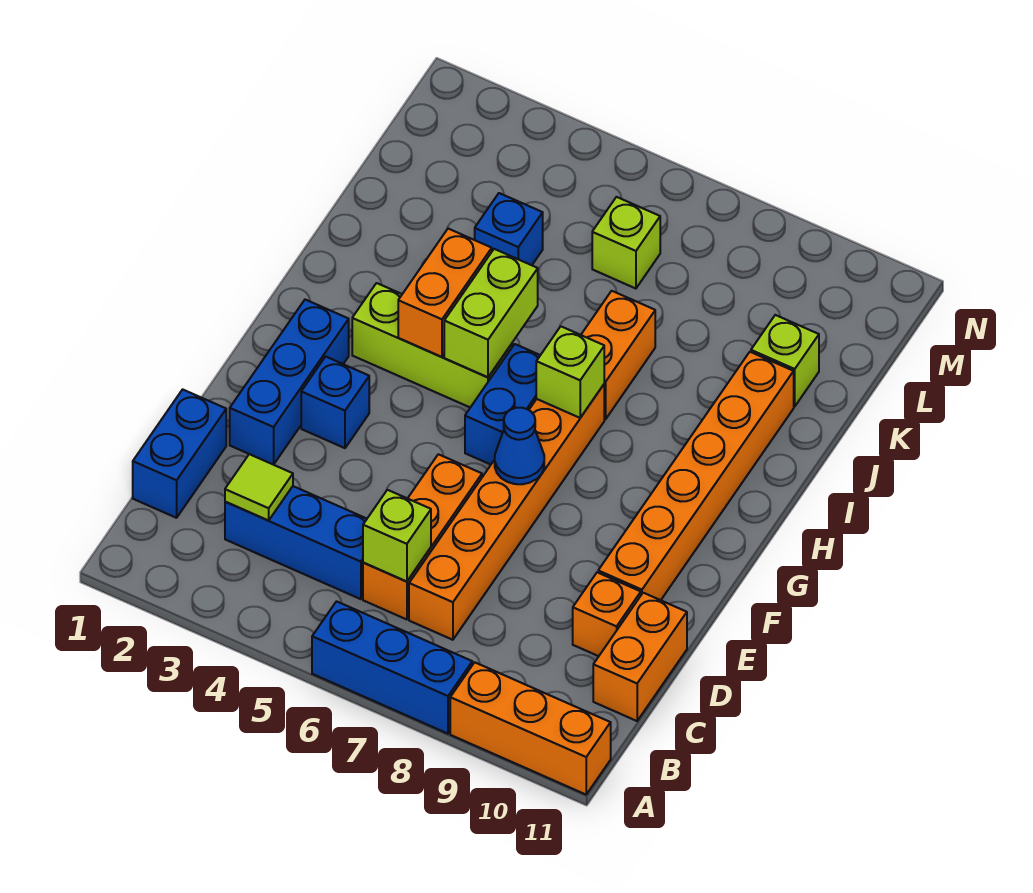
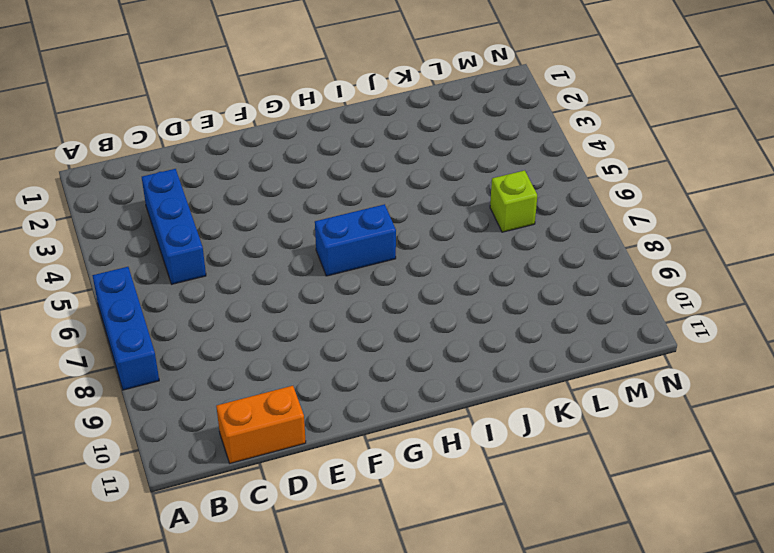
none -> orange 1x3 brick [450,662,611,794]
none -> blue 1x2 brick [133,389,226,518]
none -> orange 1x3 brick [363,454,482,619]

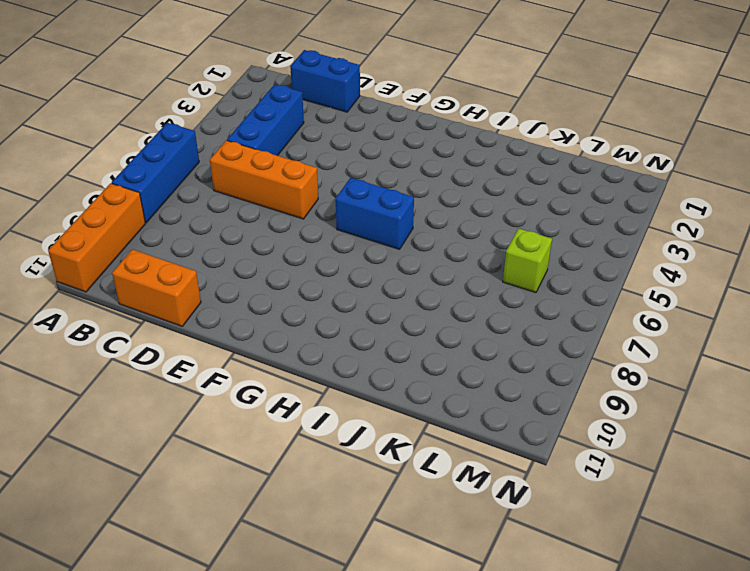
none -> orange 1x6 brick [409,385,604,640]
none -> orange 1x1 brick [573,572,641,656]
none -> blue 1x3 brick [230,300,349,465]

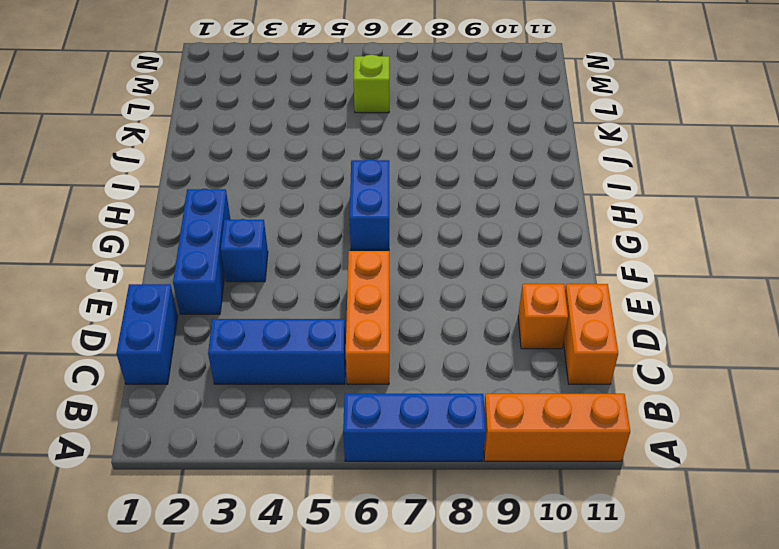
none -> orange 1x6 brick [409,385,604,640]
none -> orange 1x6 brick [598,352,794,600]
none -> lime 1x3 brick [352,283,512,407]

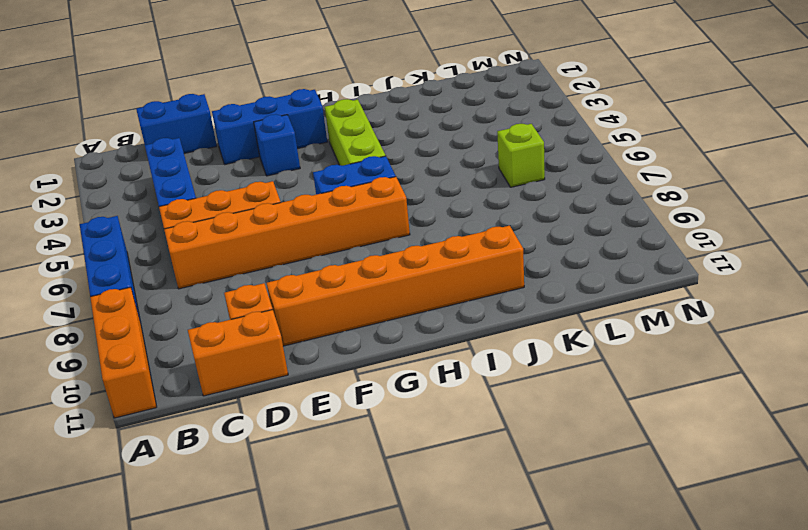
none -> orange 1x2 brick [581,291,655,419]
none -> blue 1x1 brick [475,193,543,265]
none -> lime 1x1 brick [751,315,819,407]

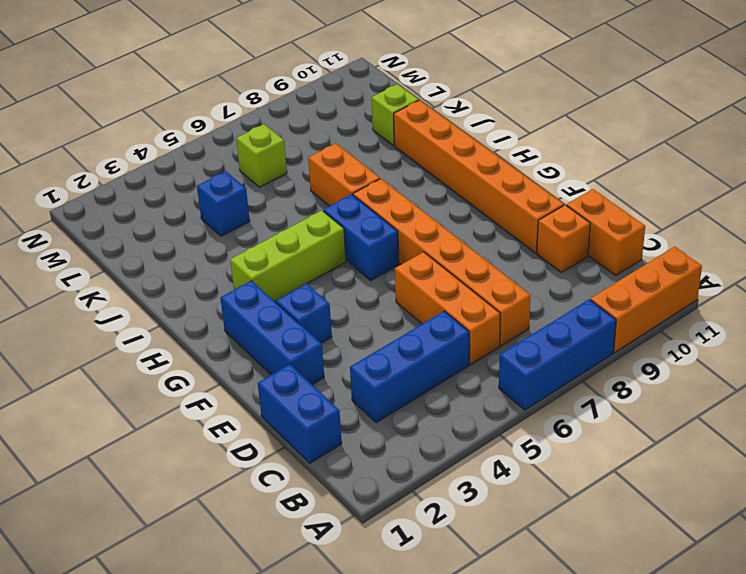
none -> lime 1x1 tile [225,454,293,521]
none -> lime 1x1 brick [363,490,431,581]
none -> blue 1x1 cone [495,408,544,484]

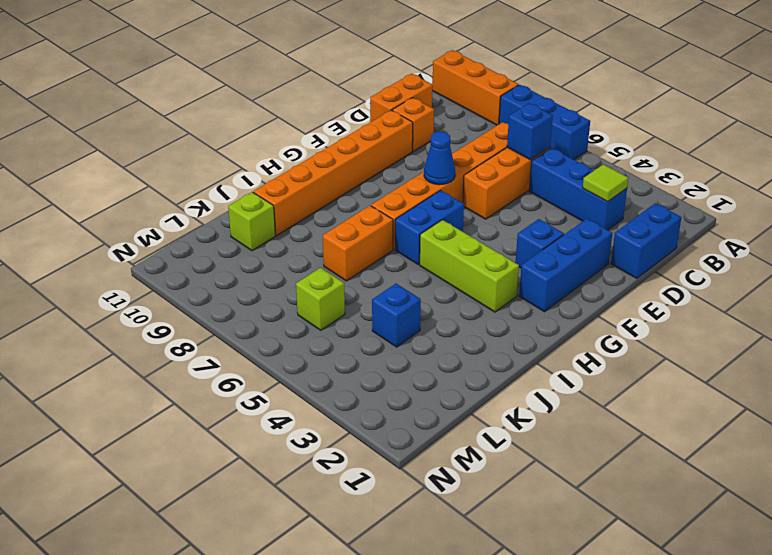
blue 1x1 brick [507,103,553,160] -> lime 1x1 brick [363,490,431,581]
none -> orange 1x2 brick [398,229,492,357]
none -> lime 1x2 brick [444,249,538,377]
none -> lime 1x1 brick [536,326,604,418]

